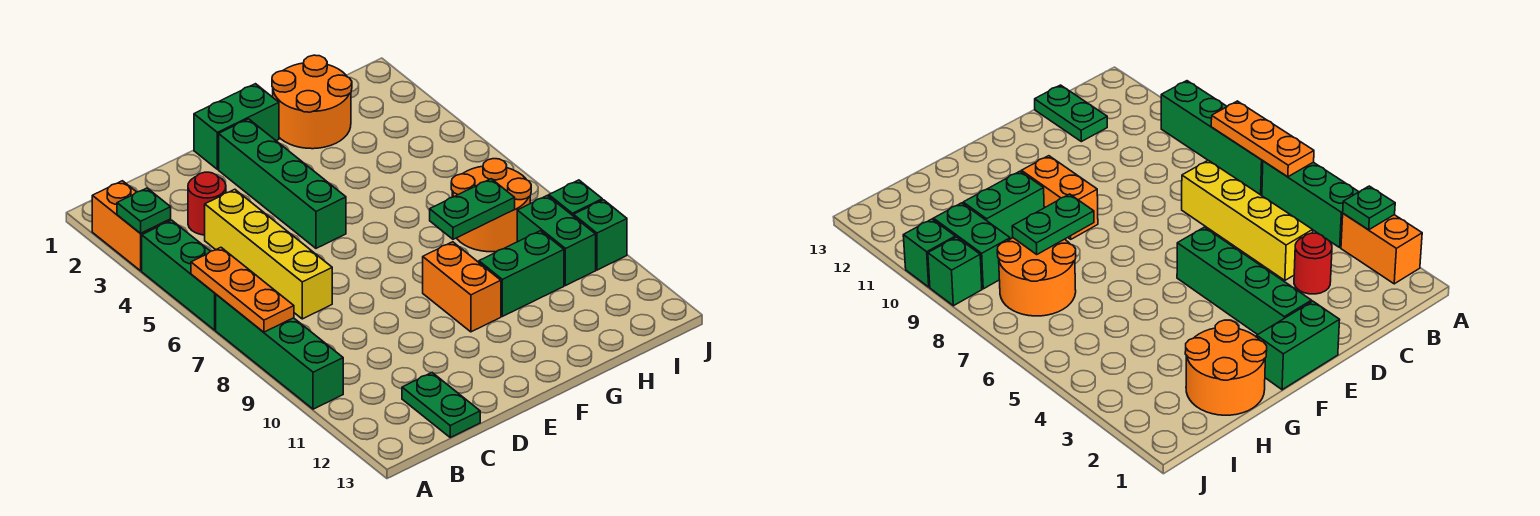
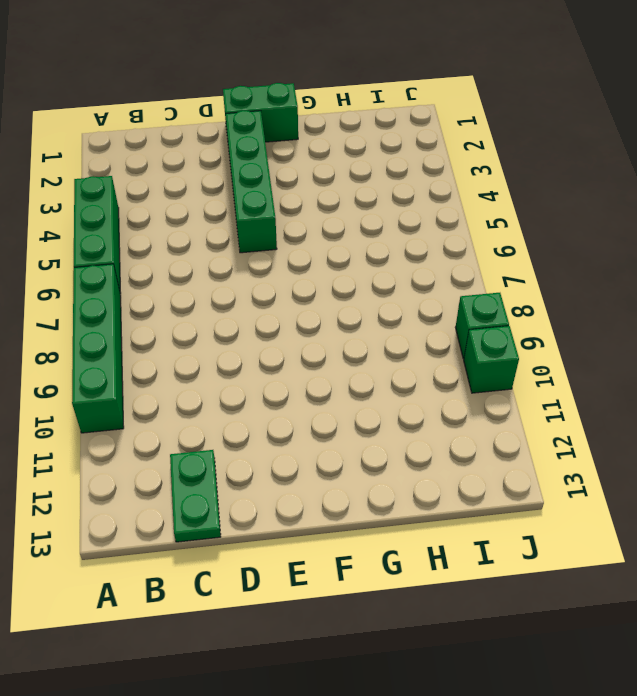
none -> orange 1x2 brick [92,181,171,271]
none -> red 1x1 round brick [188,172,226,235]
none -> yellow 1x4 brick [205,189,332,319]

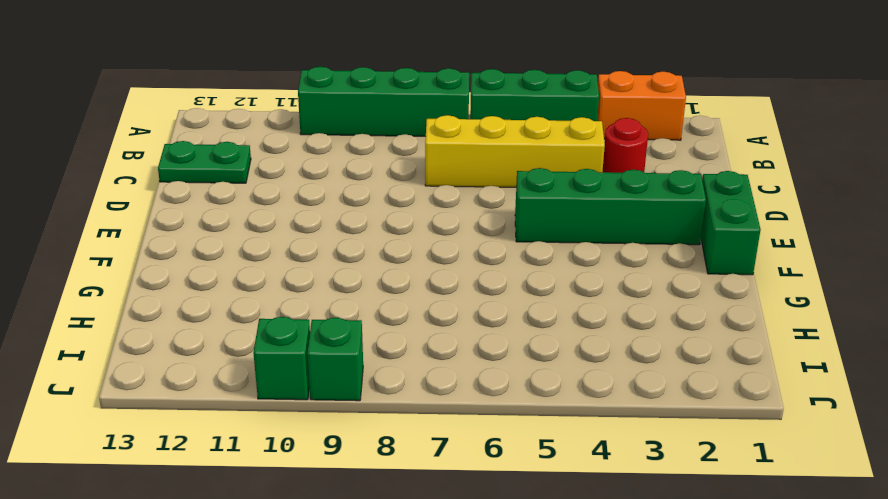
none -> orange 1x2 brick [423,242,501,332]
none -> orange 2x2 round brick [272,55,352,149]
none -> green 1x2 brick [479,231,564,316]

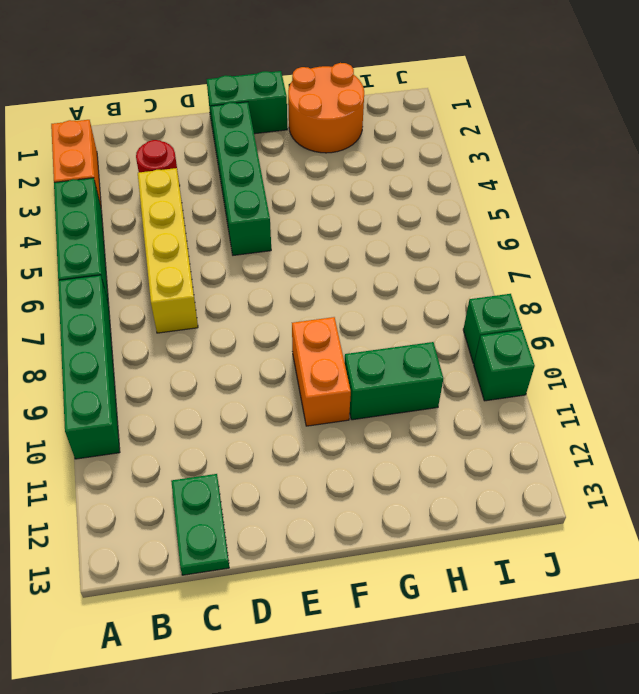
none -> orange 2x2 round brick [451,159,531,252]
none -> green 1x2 brick [517,195,596,286]
none -> green 1x1 plate [117,188,171,234]

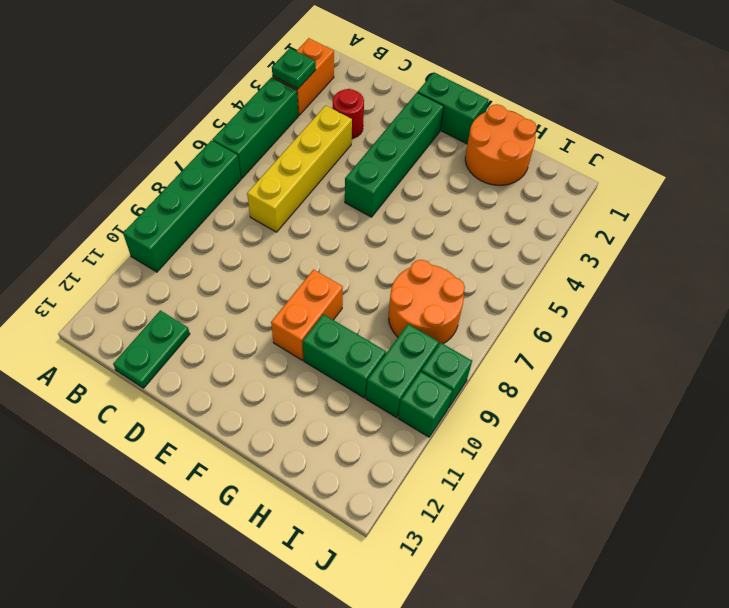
none -> orange 1x3 plate [191,248,294,332]
none -> green 1x2 plate [430,179,515,239]

